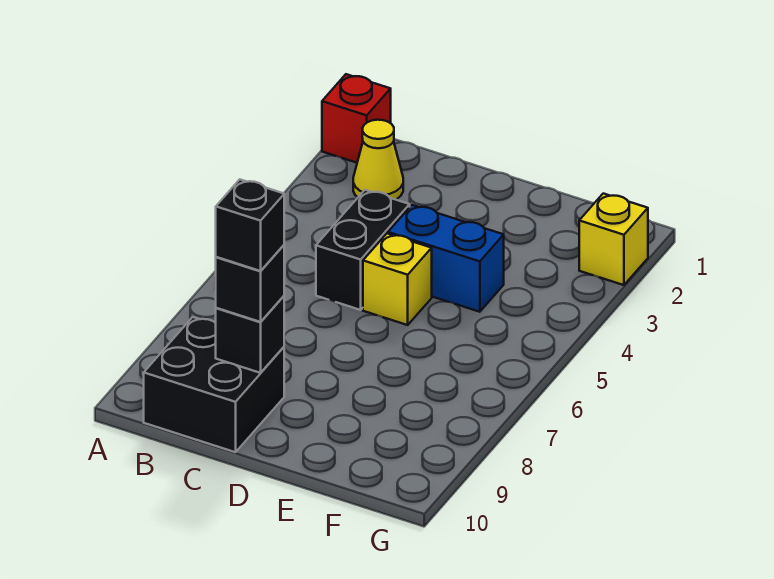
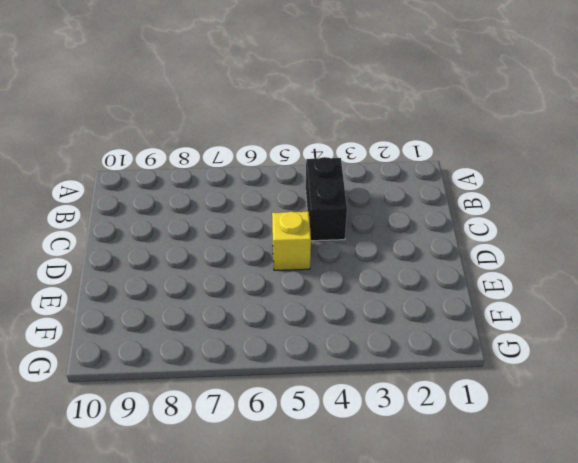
black 1x2 brick [306,157,347,241] -> black 1x2 brick turned to [316,190,410,310]
none -> red 1x1 brick [322,74,391,163]
none -> yellow 1x1 cone [353,120,403,200]

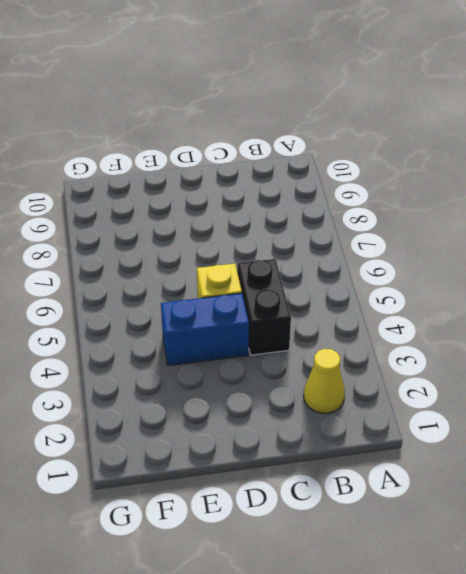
none -> red 1x1 brick [322,74,391,163]
none -> black 2x2 brick [144,317,284,452]

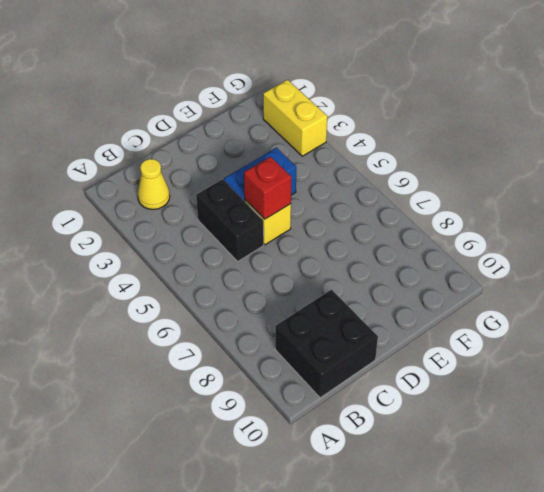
red 1x1 brick [244,157,291,219] -> red 1x1 brick moved to [322,74,391,163]
yellow 1x2 brick [263,80,327,156] -> yellow 1x1 brick [579,194,648,285]
none -> black 1x1 brick [216,296,284,373]
none -> black 1x1 brick [216,245,284,322]

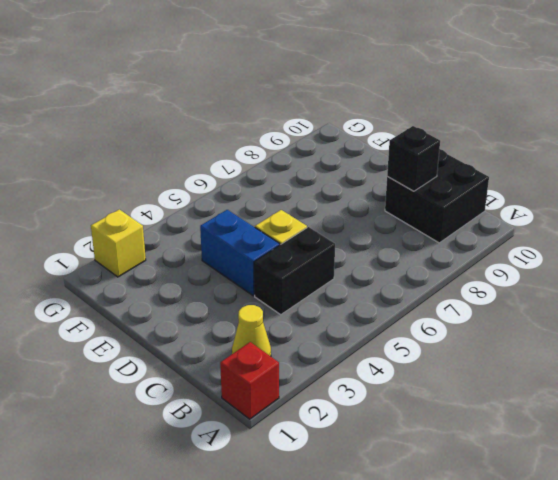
none -> black 1x1 brick [216,245,284,322]
none -> black 1x1 brick [216,179,284,271]

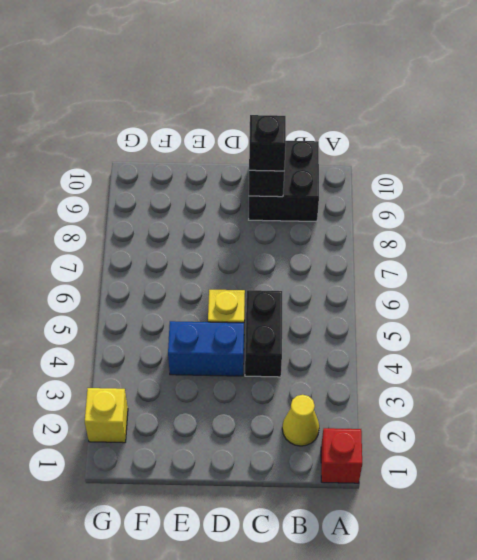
none -> black 1x1 brick [216,179,284,271]

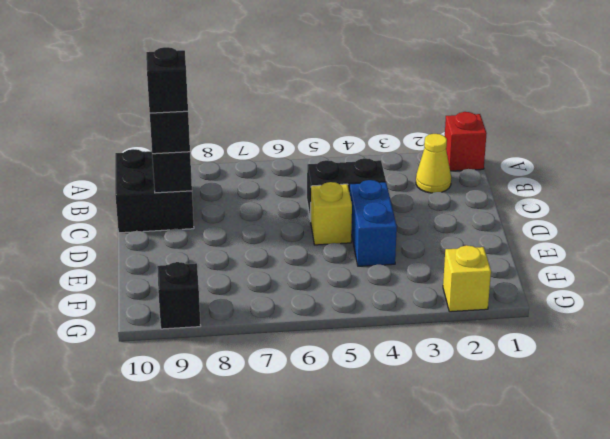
black 1x1 brick [157,262,201,329] -> none

